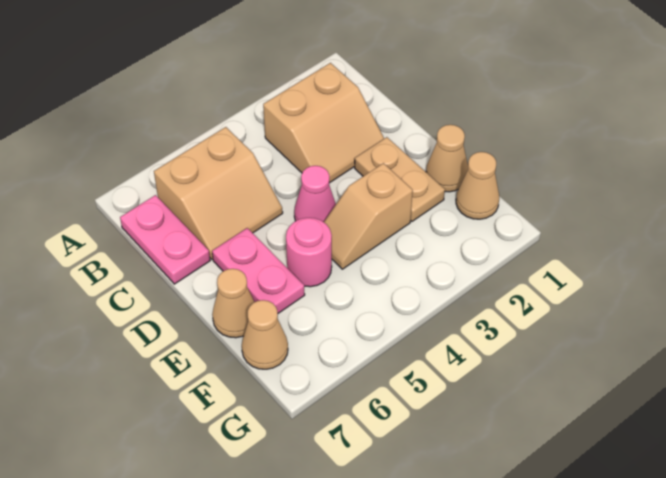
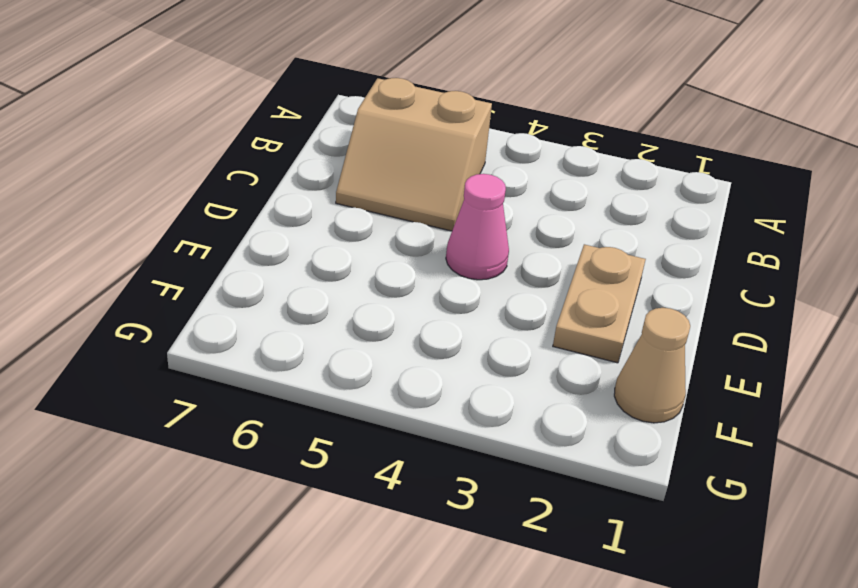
none -> tan 2x2 slope [263,63,384,183]
none -> pink 1x2 plate [120,195,210,284]
none -> pink 1x2 plate [212,228,305,313]

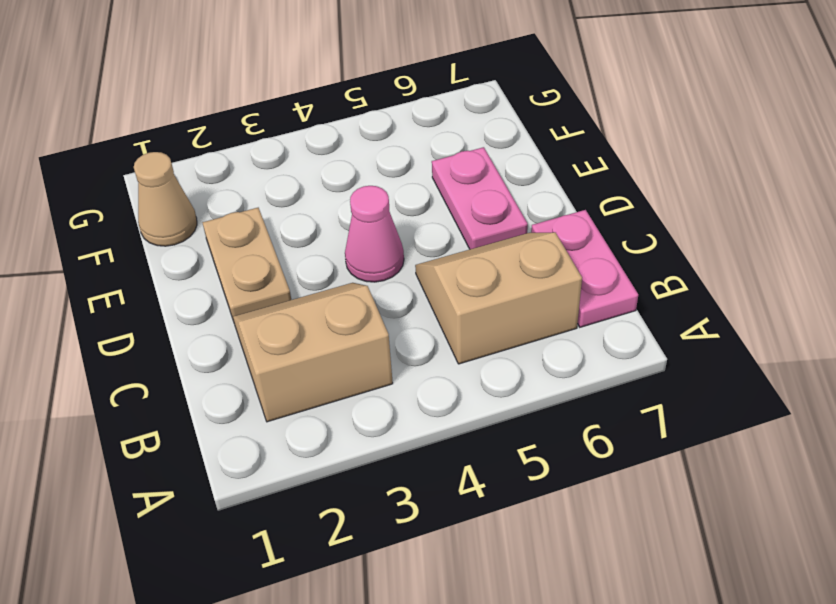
none -> tan 1x1 cone [426,125,468,192]
none -> tan 1x2 slope [324,163,413,269]
none -> pink 1x1 round brick [286,218,332,287]

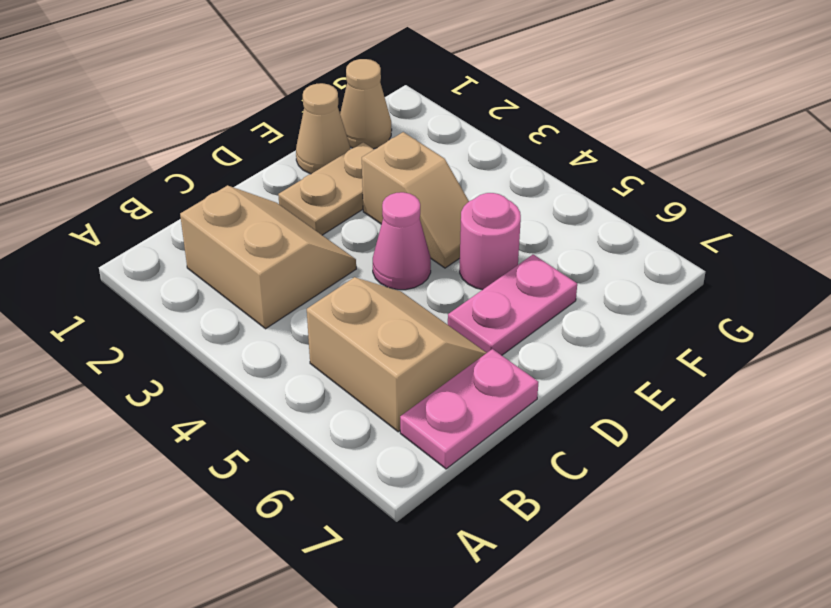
none -> tan 1x1 cone [212,269,254,338]
none -> tan 1x1 cone [242,300,288,369]

